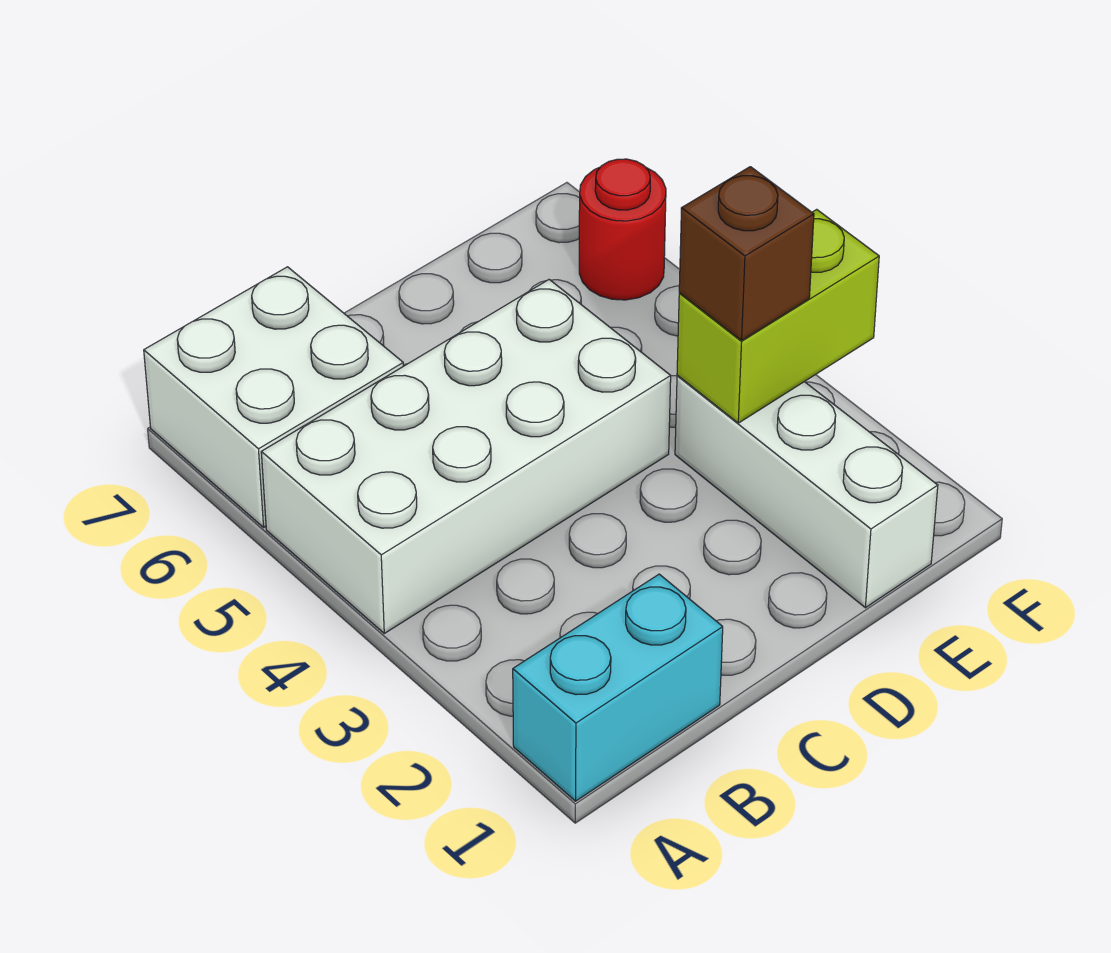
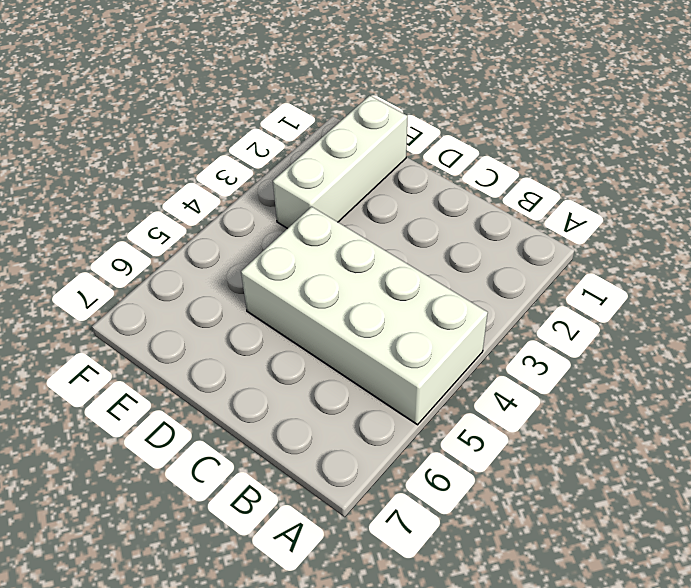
none -> cyan 1x2 brick [513,574,723,801]
none -> white 2x2 brick [144,267,403,527]

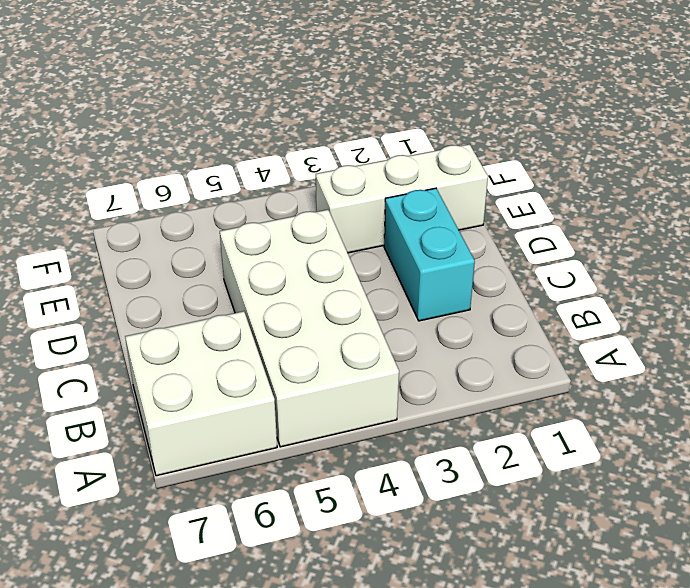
cyan 1x2 brick [384,188,475,321] -> cyan 1x2 brick moved to [513,574,723,801]
none -> red 1x1 round brick [579,159,666,300]
none -> lime 1x2 brick [677,209,879,423]

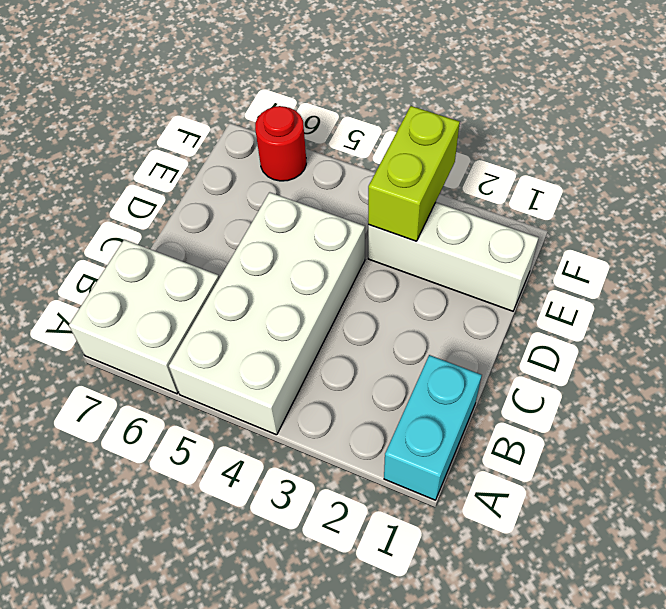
none -> brown 1x1 brick [679,167,814,340]

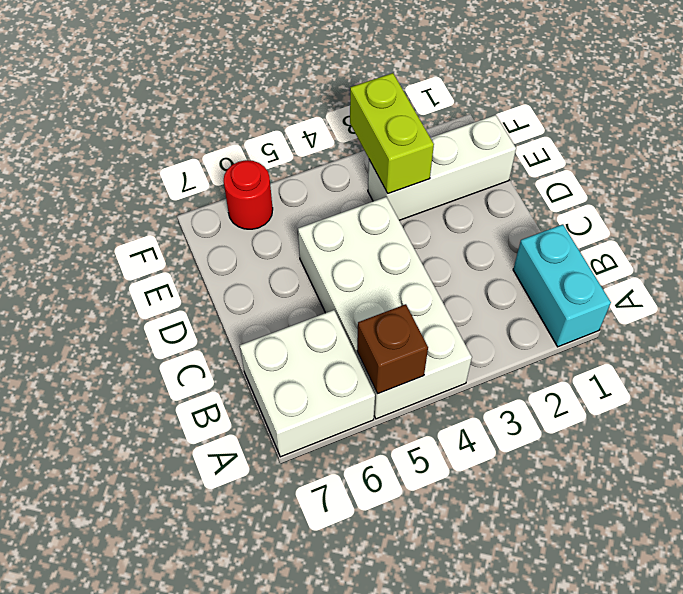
brown 1x1 brick [357,304,428,394] -> brown 1x1 brick moved to [679,167,814,340]

